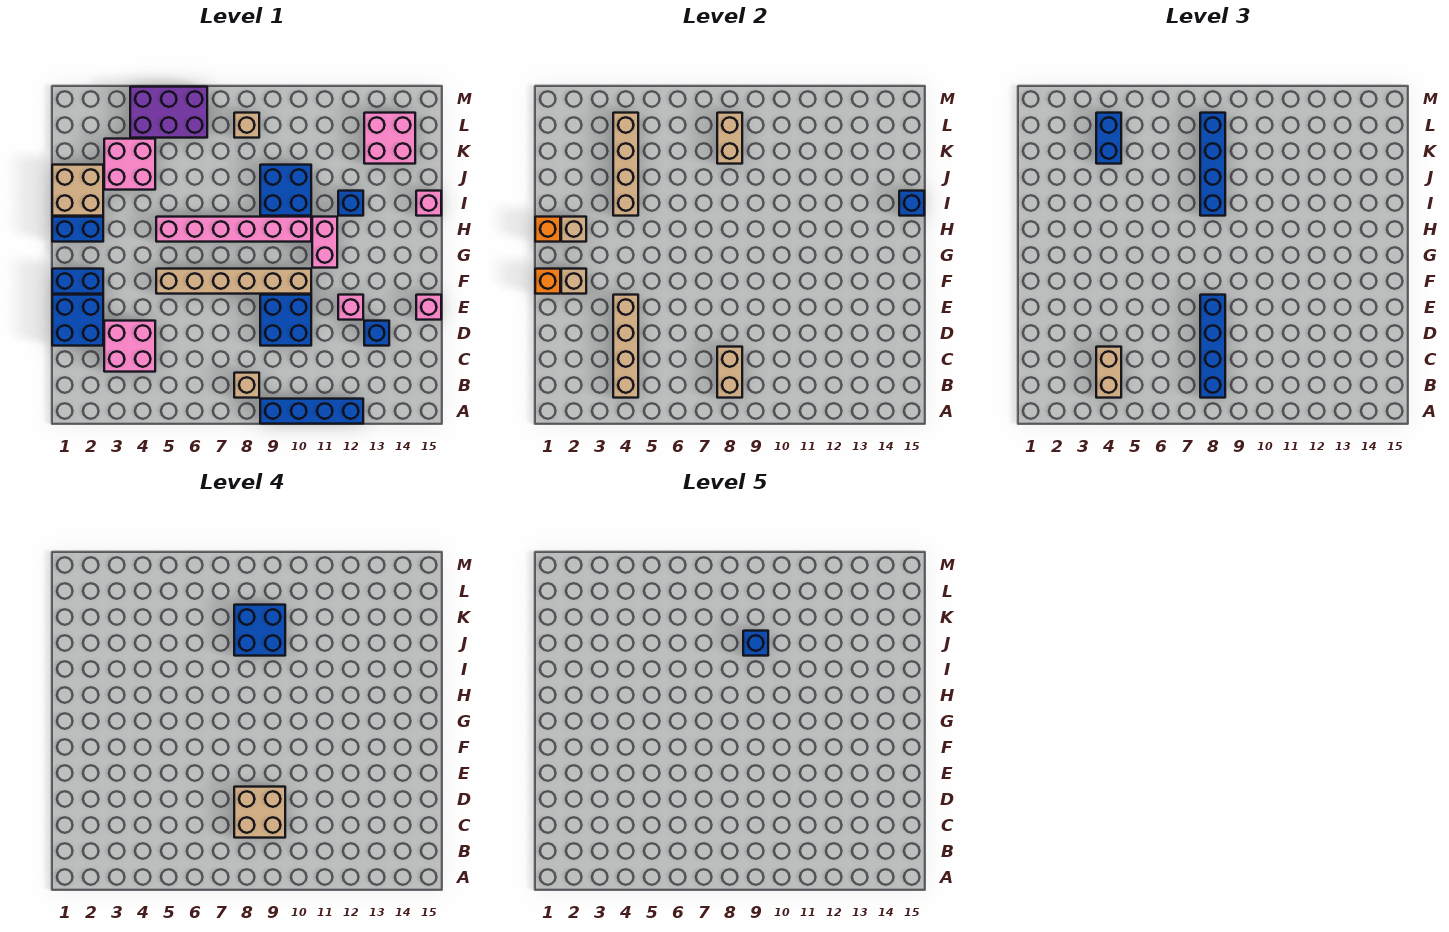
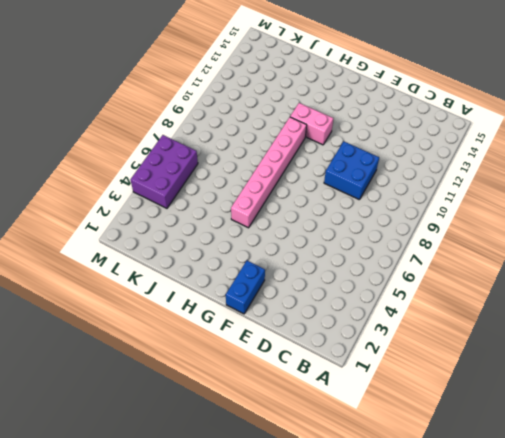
none -> blue 1x4 brick [260,399,363,424]
none -> tan 1x1 brick [234,373,259,398]
none -> pink 2x2 brick [104,321,155,372]
none -> blue 2x2 brick [52,295,103,346]

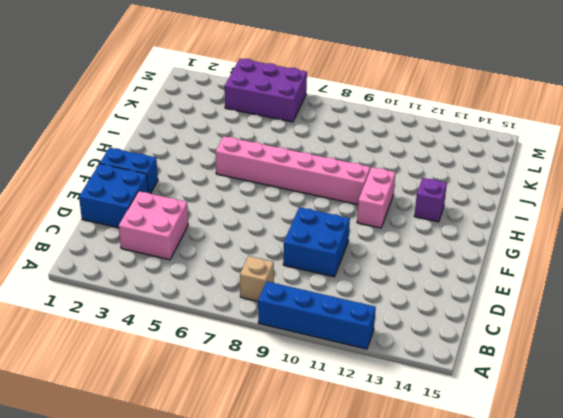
purple 1x1 brick [414,178,447,222] -> none
none -> blue 1x1 brick [364,321,389,346]
none -> pink 1x1 brick [338,295,363,320]
none -> pink 1x1 brick [416,295,441,320]
none -> tan 1x6 brick [156,269,311,294]

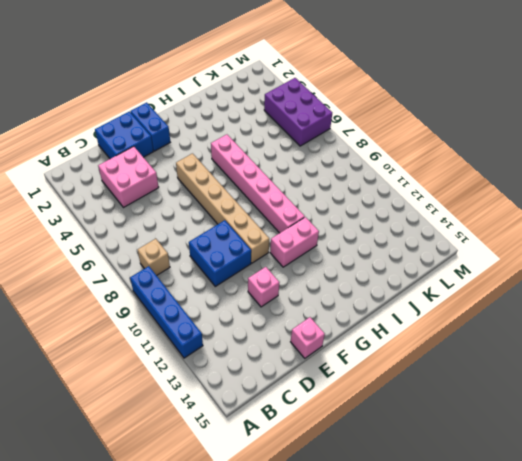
none -> blue 1x1 brick [364,321,389,346]
none -> blue 1x2 brick [52,217,103,242]
none -> tan 2x2 brick [52,165,103,216]
none -> blue 2x2 brick [260,165,311,216]

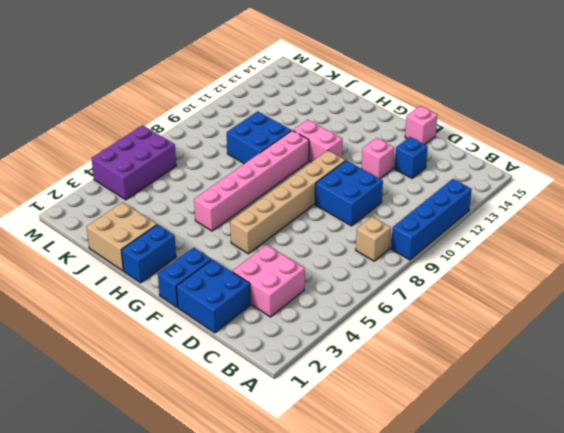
none -> blue 1x1 brick [338,191,363,216]
none -> pink 1x1 brick [416,191,441,216]
none -> pink 2x2 brick [104,139,155,190]
none -> pink 2x2 brick [364,113,415,164]

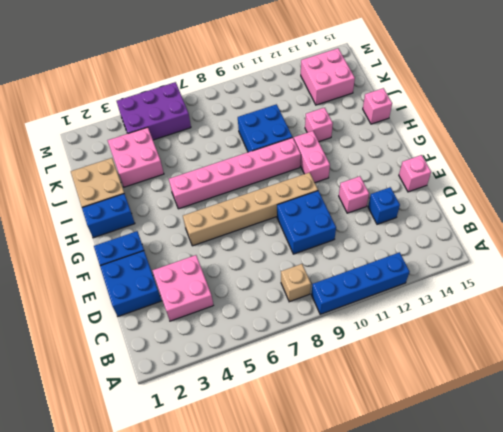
pink 1x1 brick [305,108,333,142] -> blue 1x1 brick [338,191,363,216]
none -> tan 1x1 brick [234,113,259,138]
none -> tan 1x4 brick [613,295,638,398]
none -> tan 1x2 brick [717,347,742,398]
none -> orange 1x1 brick [535,269,560,294]

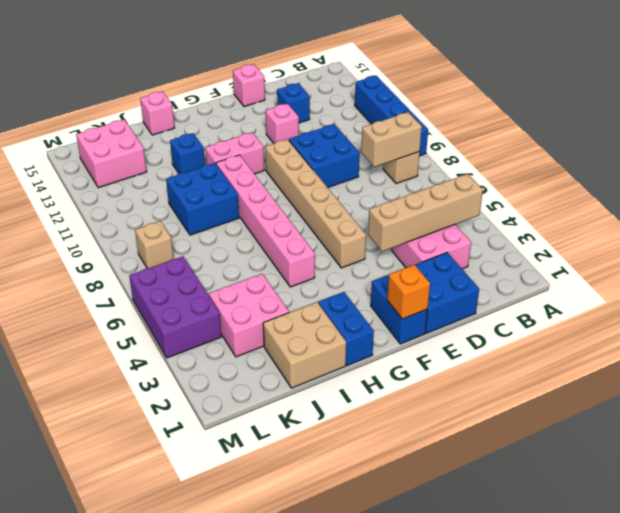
none -> tan 1x1 brick [561,269,586,294]
none -> orange 1x1 brick [535,217,560,242]
none -> tan 1x1 brick [561,217,586,242]
none -> tan 1x4 brick [613,113,638,216]

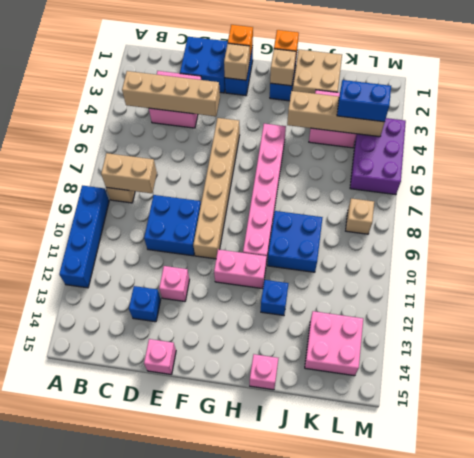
none -> blue 1x1 brick [899,191,924,216]
none -> tan 1x2 brick [717,113,742,164]
none -> tan 1x2 brick [1096,347,1121,398]
none -> blue 1x4 brick [1200,295,1225,398]

